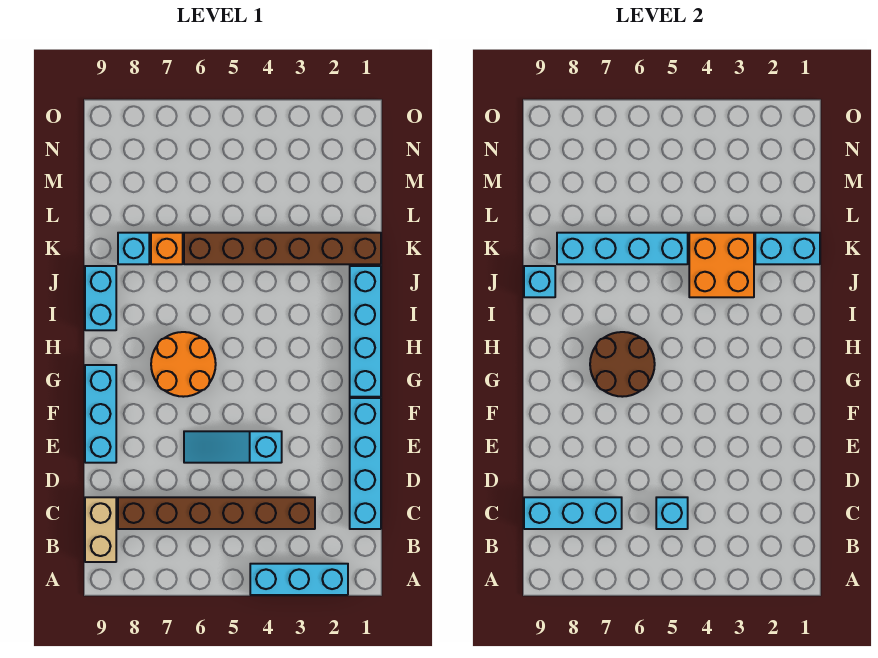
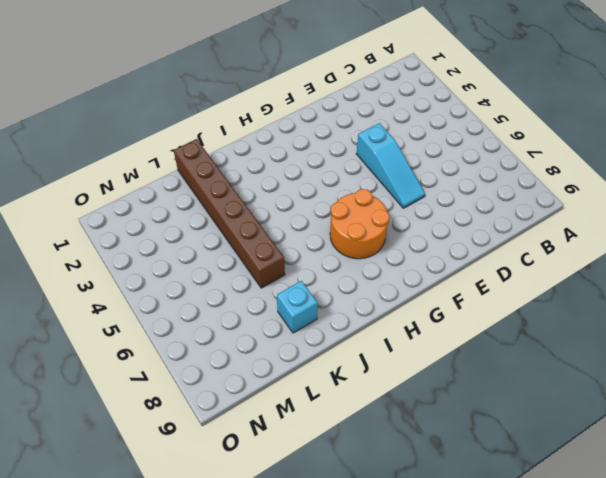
none -> cyan 1x3 brick [250,564,348,595]
none -> tan 1x2 brick [85,497,116,562]
none -> cyan 1x4 brick [350,398,381,529]

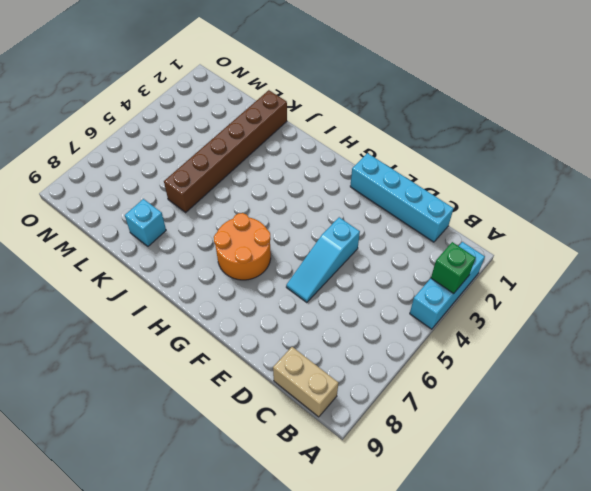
green 1x1 brick [431,242,476,294] -> none
none -> brown 1x6 brick [118,497,315,529]
none -> cyan 1x3 brick [85,365,116,463]
none -> cyan 1x4 brick [350,266,381,397]

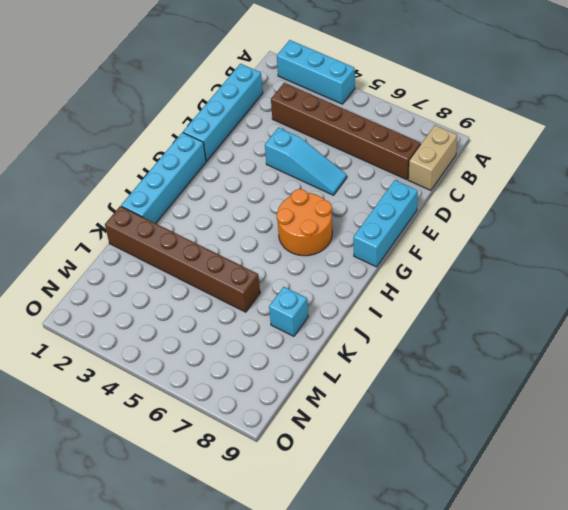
none -> cyan 1x2 brick [85,266,116,330]
none -> orange 1x1 brick [151,233,183,264]
none -> cyan 1x1 brick [656,497,688,529]

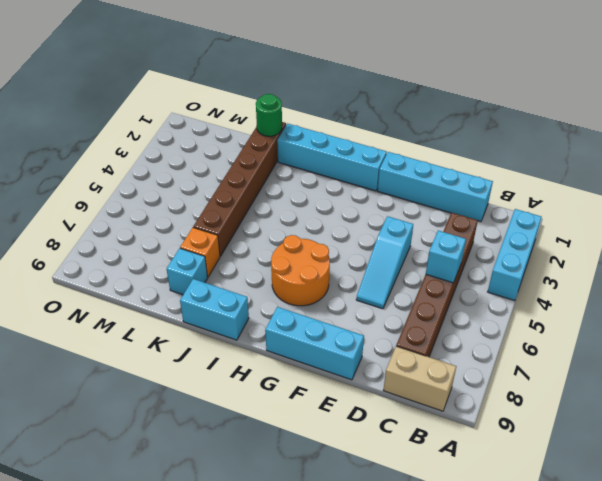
green 1x1 round brick [256,94,282,136] -> cyan 1x2 brick [755,233,820,264]
none -> cyan 1x3 brick [524,497,622,529]
none -> brown 2x2 round brick [590,332,655,397]
none -> orange 2x2 brick [689,233,754,297]

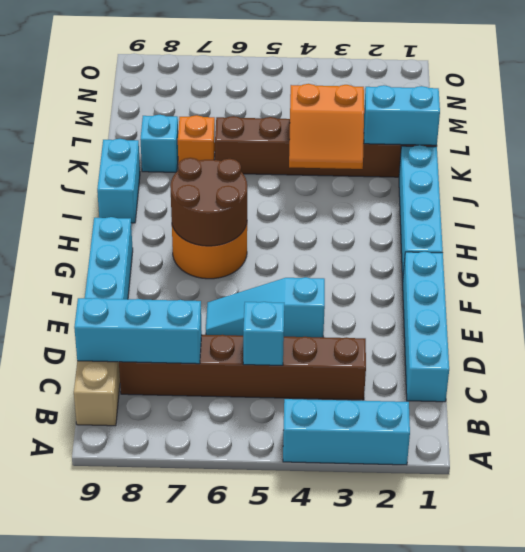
orange 2x2 slope [289,84,364,169] -> orange 2x2 brick [689,233,754,297]
none -> cyan 1x1 brick [524,266,555,297]
none -> cyan 1x4 brick [557,233,688,264]

